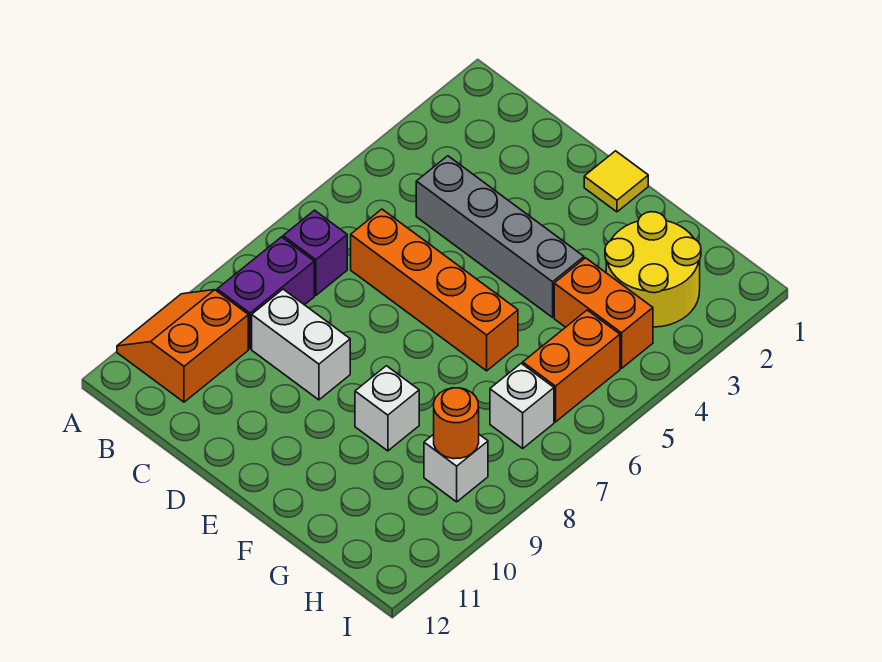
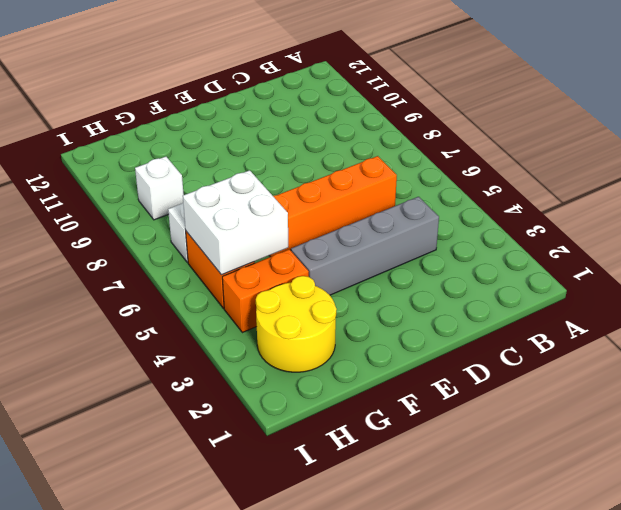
white 2x2 brick [183,170,288,275] -> none
none -> orange 2x2 slope [117,290,248,402]
none -> purple 1x1 brick [283,210,347,295]
none -> purple 1x2 brick [217,237,314,349]

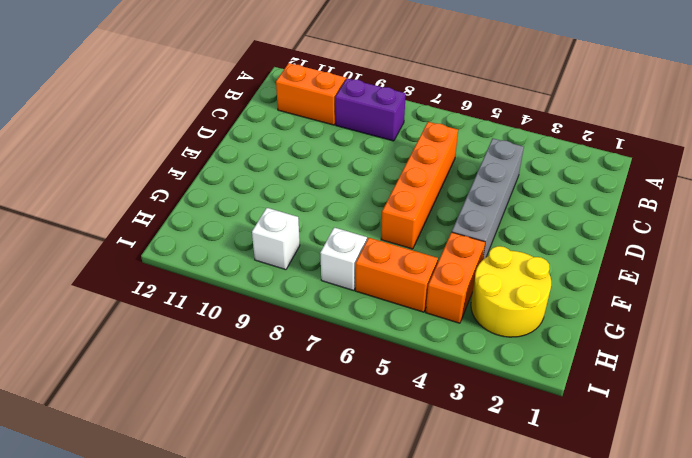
none -> purple 1x1 brick [283,210,347,295]
none -> white 1x2 brick [252,289,350,400]
none -> yellow 1x1 tile [584,151,648,212]

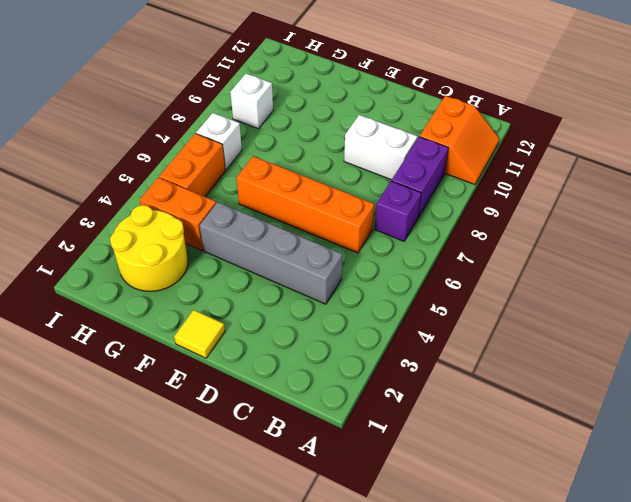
none -> white 1x1 brick [355,366,419,451]
none -> orange 1x1 round brick [434,388,479,459]

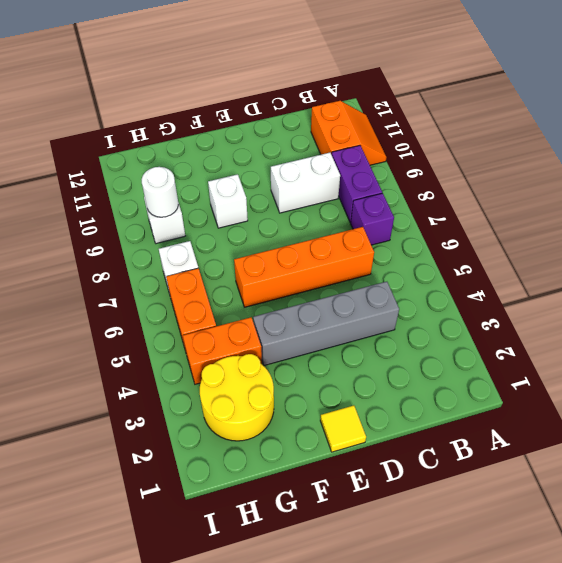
white 1x1 round brick [142,167,178,217] -> orange 1x1 round brick [434,388,479,459]

